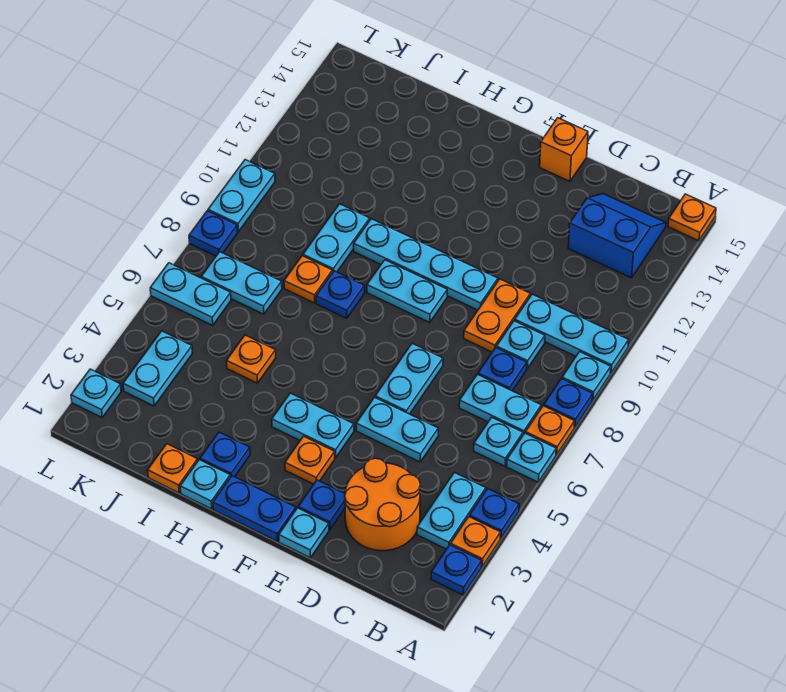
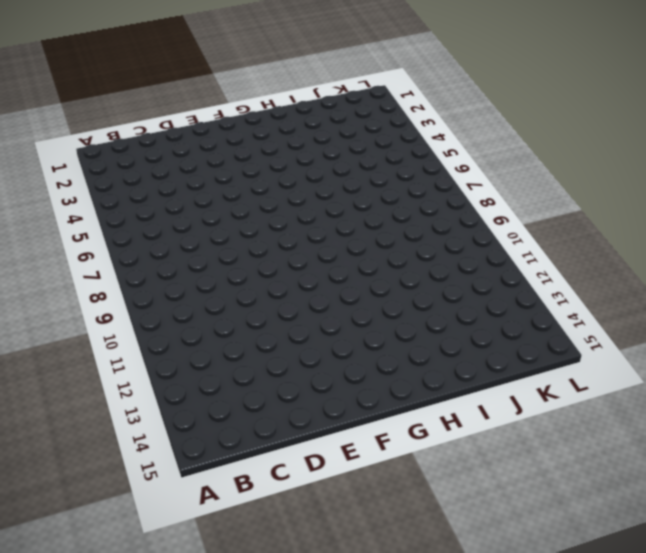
none -> blue 1x1 plate [431,545,482,595]
none -> orange 1x1 plate [451,517,501,566]
none -> blue 1x1 plate [470,489,519,538]
none -> cyan 1x1 plate [507,433,556,482]

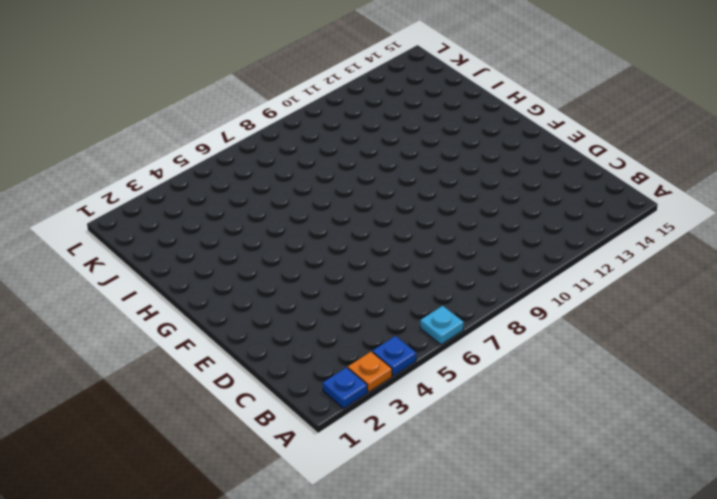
none -> orange 1x1 plate [526,406,575,455]
none -> blue 1x1 plate [544,379,593,427]
none -> cyan 1x1 plate [562,352,611,400]
none -> cyan 1x3 plate [515,294,629,373]

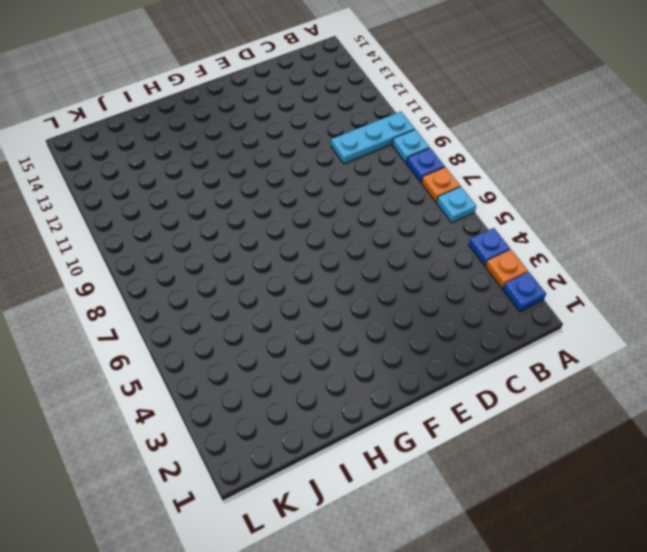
none -> orange 1x1 plate [668,194,716,241]
none -> cyan 1x2 plate [417,472,486,549]
none -> cyan 1x1 plate [474,418,523,466]
none -> cyan 1x2 plate [459,374,541,435]

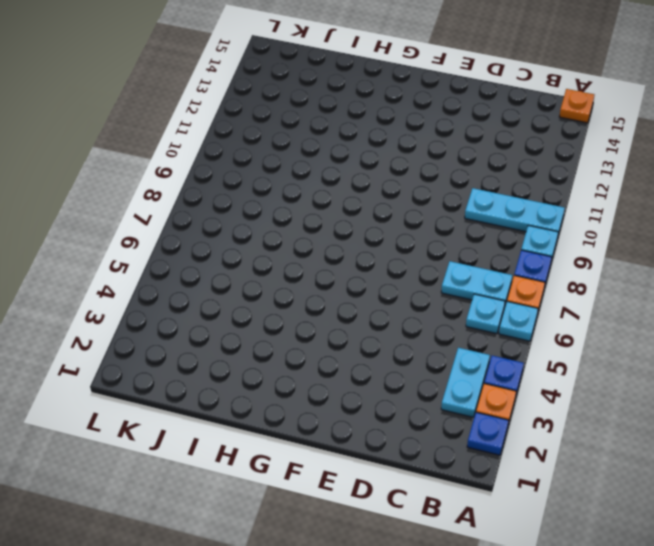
none -> blue 2x2 slope [568,194,666,278]
none -> orange 2x2 round brick [345,458,421,551]
none -> blue 1x1 plate [478,348,527,391]
none -> cyan 1x1 plate [496,321,545,369]

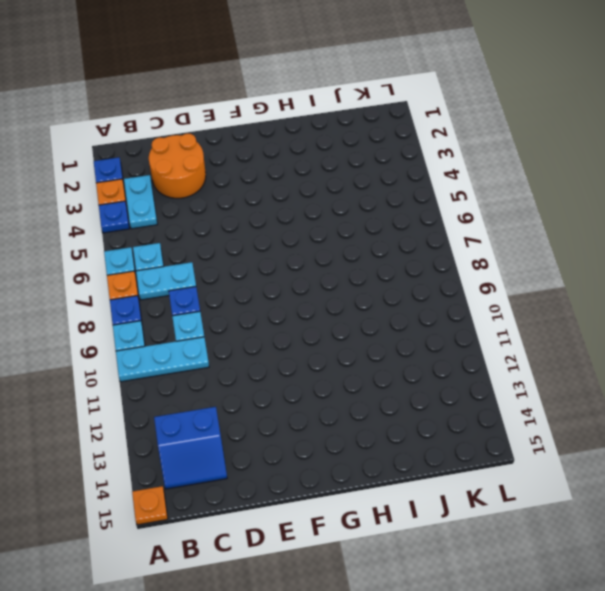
none -> cyan 1x2 plate [356,397,438,462]
none -> orange 1x2 plate [464,279,530,352]
none -> cyan 1x1 plate [279,508,329,558]
none -> blue 1x1 plate [298,480,345,530]

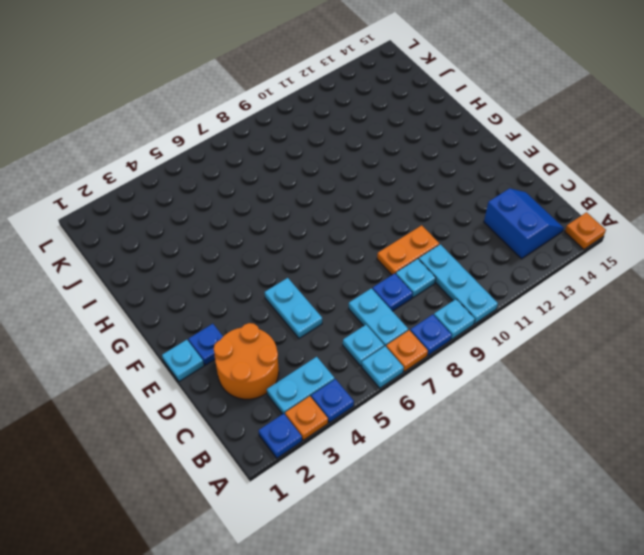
none -> cyan 1x2 plate [375,343,443,414]
none -> cyan 1x4 plate [354,219,498,310]
none -> orange 1x1 brick [540,118,588,181]
none -> blue 1x2 plate [213,476,296,541]

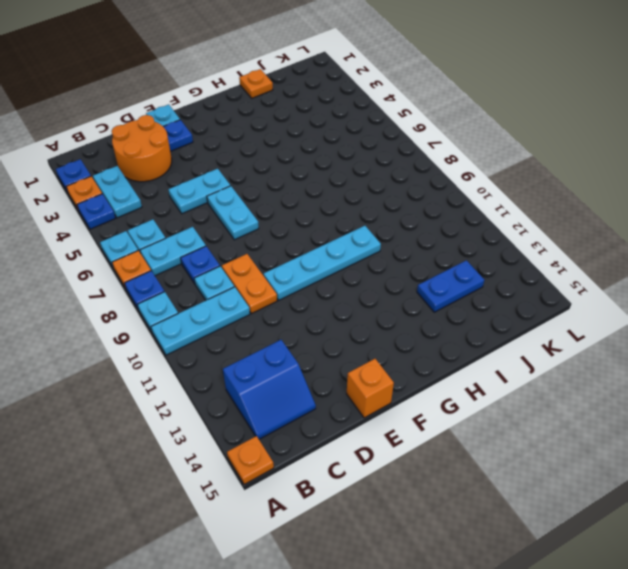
blue 1x2 plate [417,260,484,312] -> blue 1x2 plate moved to [213,476,296,541]
none -> orange 1x1 plate [285,436,335,484]
none -> cyan 1x2 plate [272,393,354,458]
none -> cyan 1x2 plate [367,260,447,322]
none -> cyan 1x1 plate [180,460,230,509]

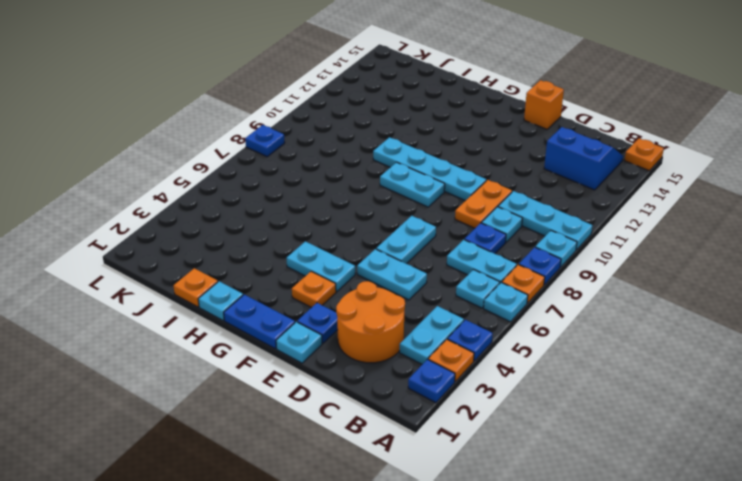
none -> blue 1x1 plate [200,432,250,477]
none -> blue 1x1 plate [316,271,365,318]
none -> orange 1x1 plate [227,335,276,383]
none -> orange 1x1 plate [284,256,333,303]

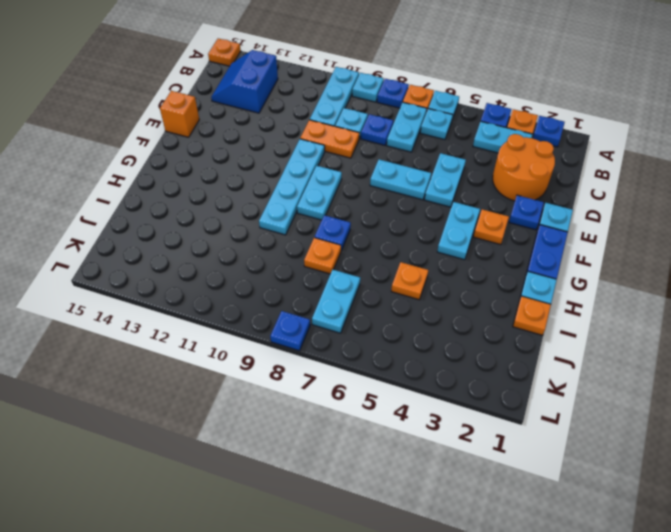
none -> blue 1x1 plate [200,432,250,477]
none -> cyan 1x2 plate [303,204,370,272]
none -> cyan 1x2 plate [123,331,192,406]
none -> cyan 1x2 plate [150,263,231,325]

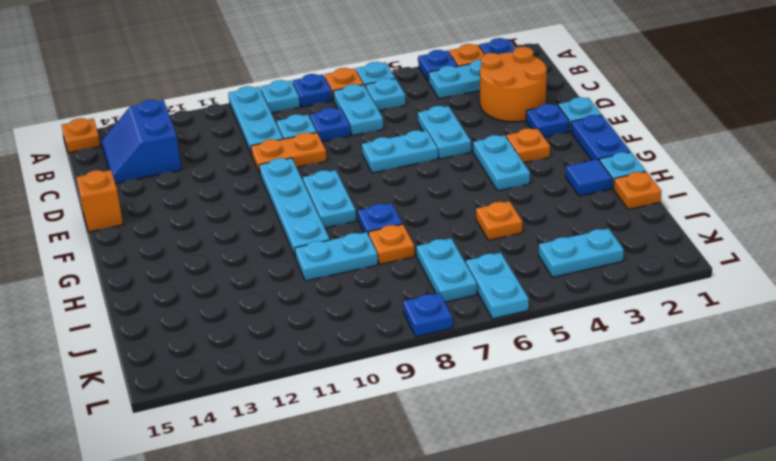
blue 1x1 tile [566,159,612,196] -> blue 1x1 plate [200,432,250,477]
none -> cyan 1x1 plate [71,369,121,417]
none -> cyan 1x2 plate [208,160,275,232]

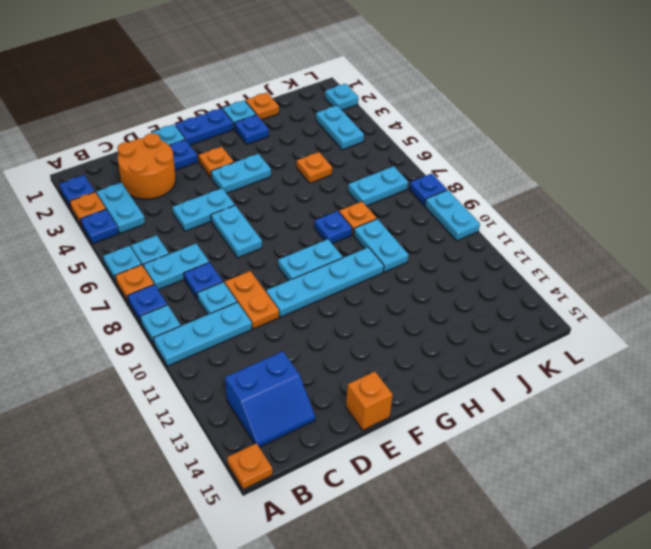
none -> cyan 1x2 plate [150,263,231,325]

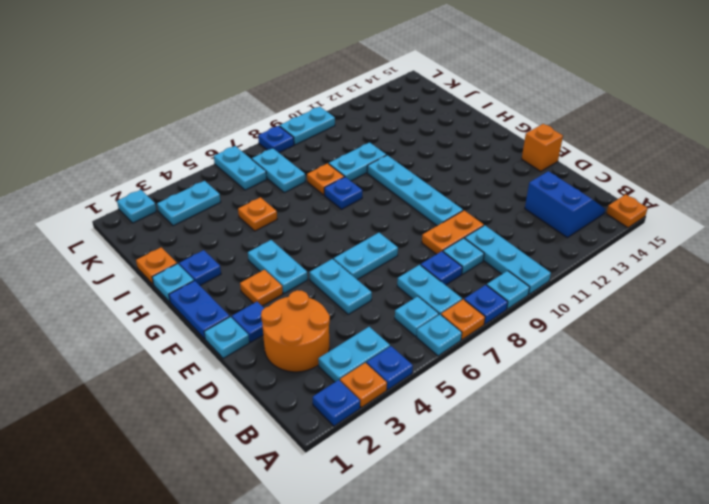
none -> cyan 1x2 plate [367,260,447,322]

